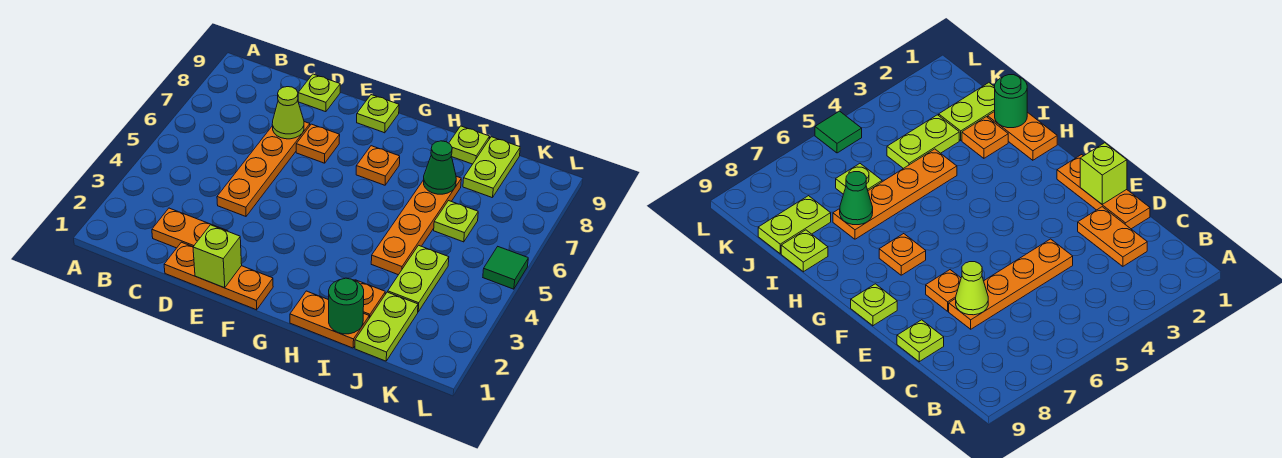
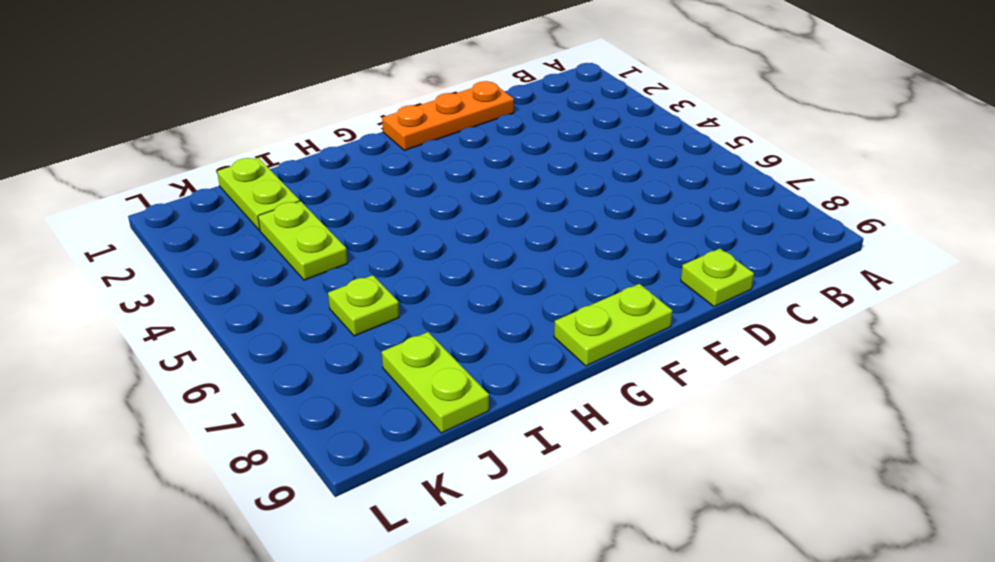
lime 1x2 plate [554,284,672,366] -> lime 1x1 plate [357,95,399,133]
none -> orange 1x2 plate [152,208,227,248]
none -> orange 1x4 plate [217,122,310,216]
none -> orange 1x1 plate [296,124,340,163]

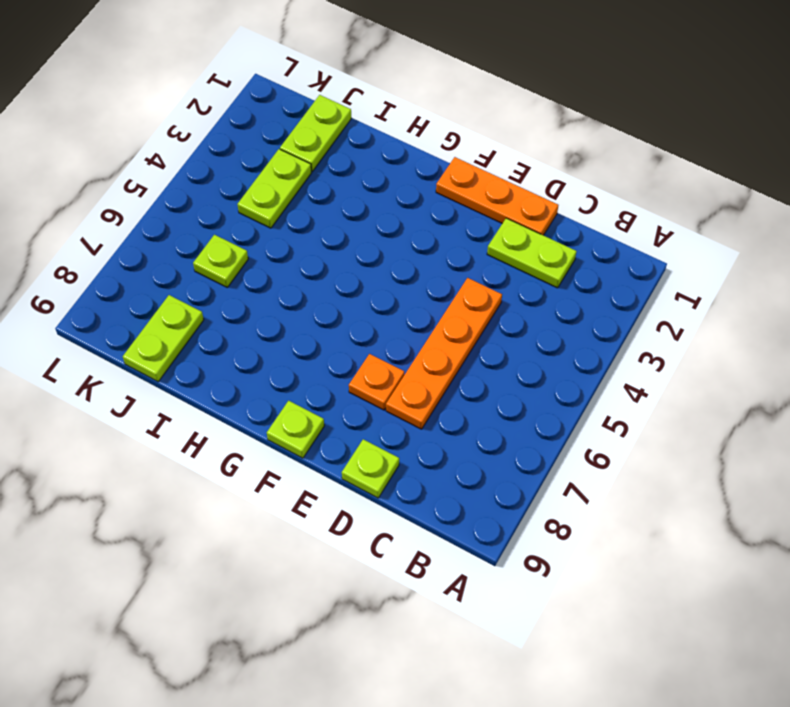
lime 1x2 plate [487,218,577,288] -> orange 1x2 plate [152,208,227,248]
none -> orange 1x1 plate [356,146,400,185]
none -> orange 1x2 plate [290,291,369,348]
none -> orange 1x1 plate [355,280,385,318]

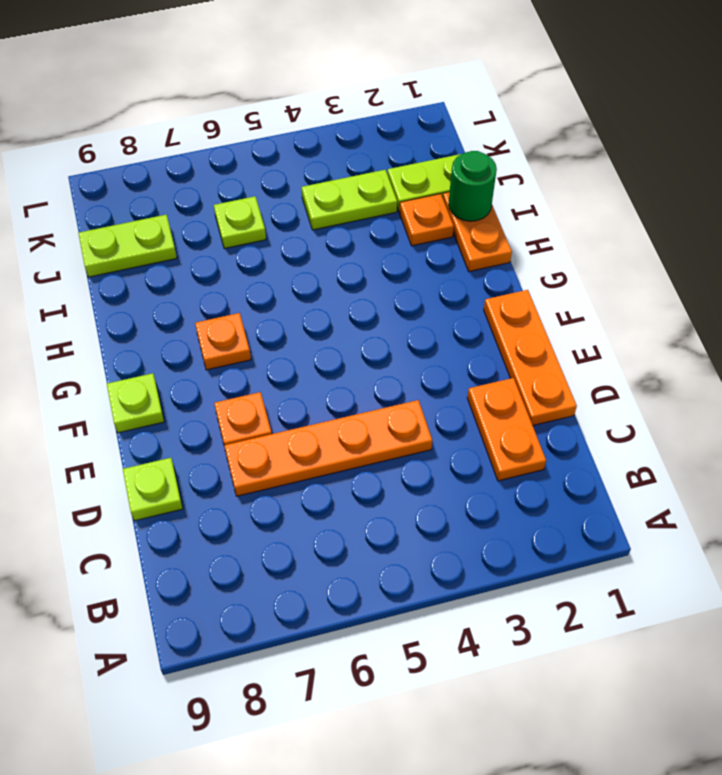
none -> orange 1x4 plate [371,176,461,275]
none -> lime 1x1 plate [449,126,490,164]
none -> green 1x1 tile [483,247,528,289]

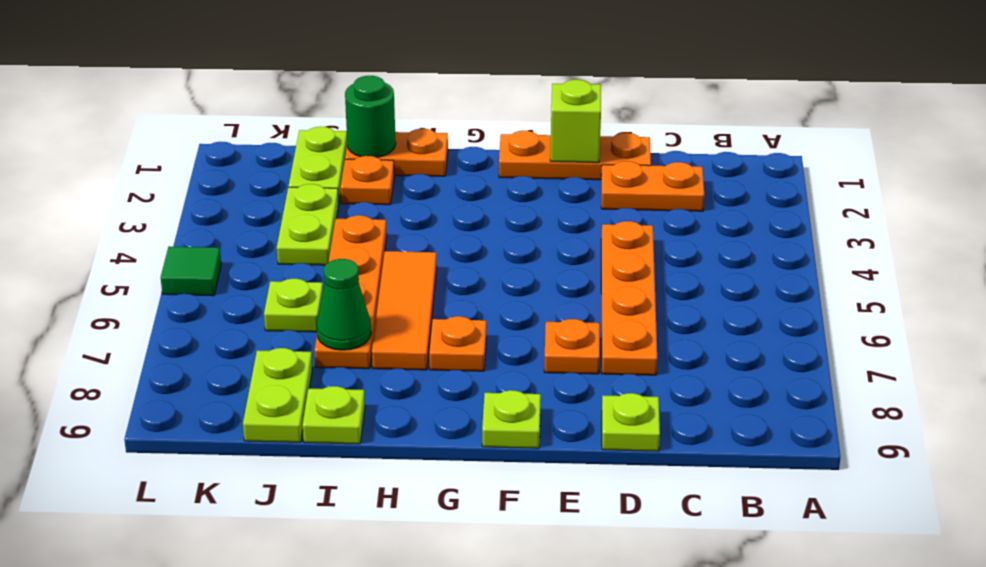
orange 1x3 tile [372,251,437,370] -> none
none -> lime 1x1 cone [272,87,304,139]

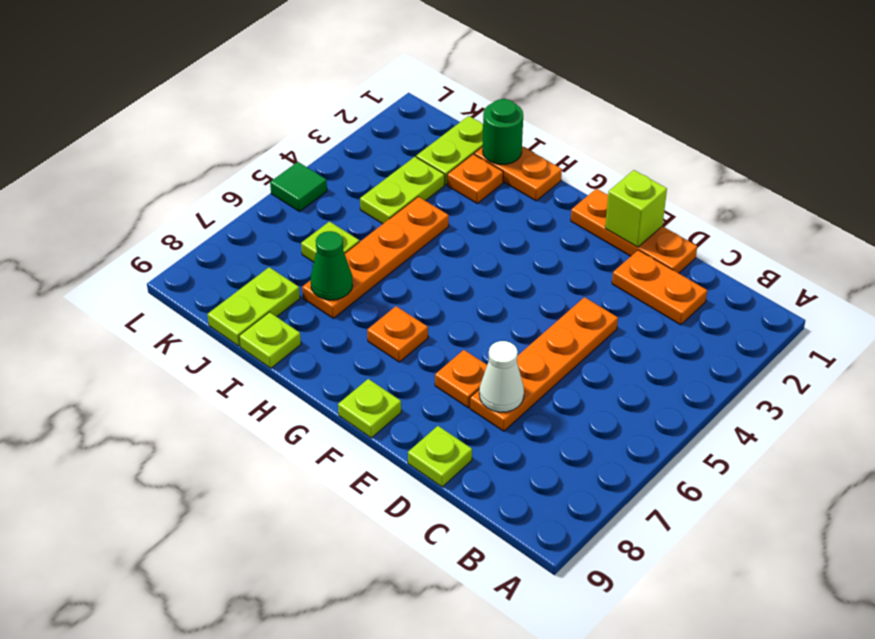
white 1x1 cone [479,341,524,412] -> lime 1x1 cone [272,87,304,139]

